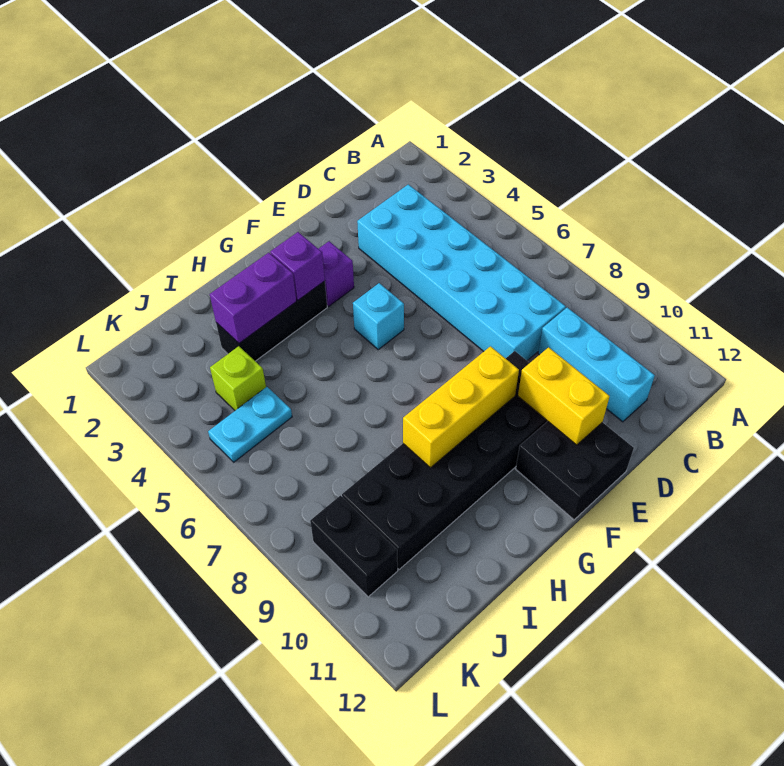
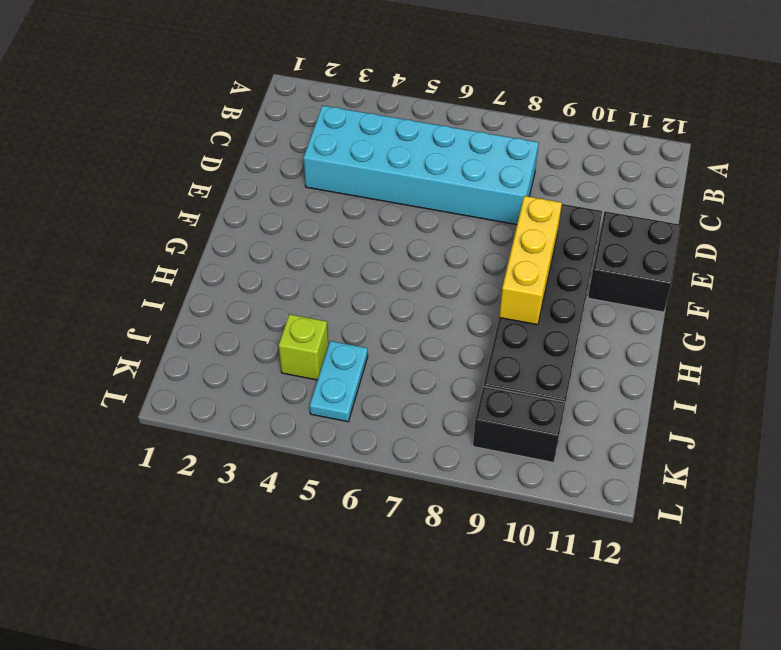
none -> cyan 1x3 brick [538,308,655,422]
none -> purple 1x1 brick [319,241,354,306]
none -> cyan 1x1 brick [353,283,404,349]

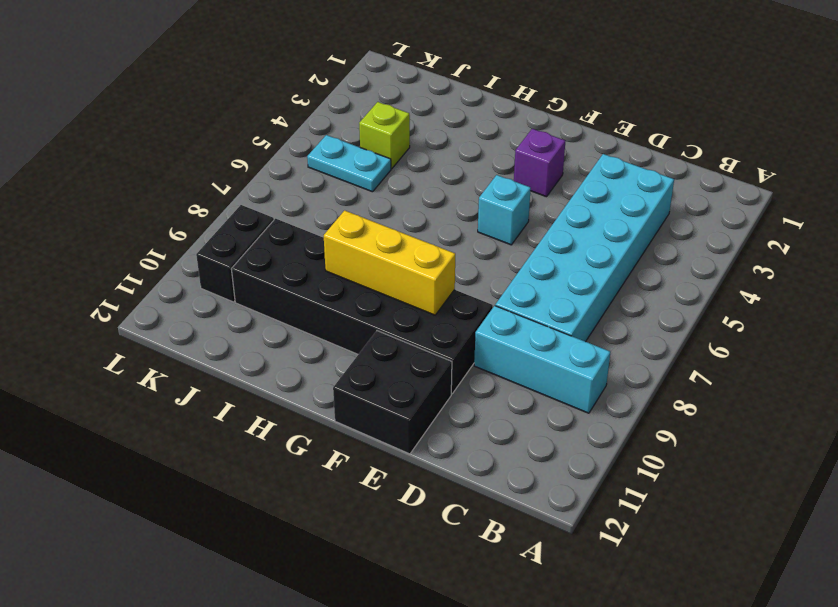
cyan 1x3 brick [474,306,610,413] -> cyan 1x3 brick turned to [538,308,655,422]
none -> black 1x3 brick [216,281,327,361]
none -> yellow 1x2 brick [518,347,610,445]
none -> purple 1x1 brick [270,232,325,300]

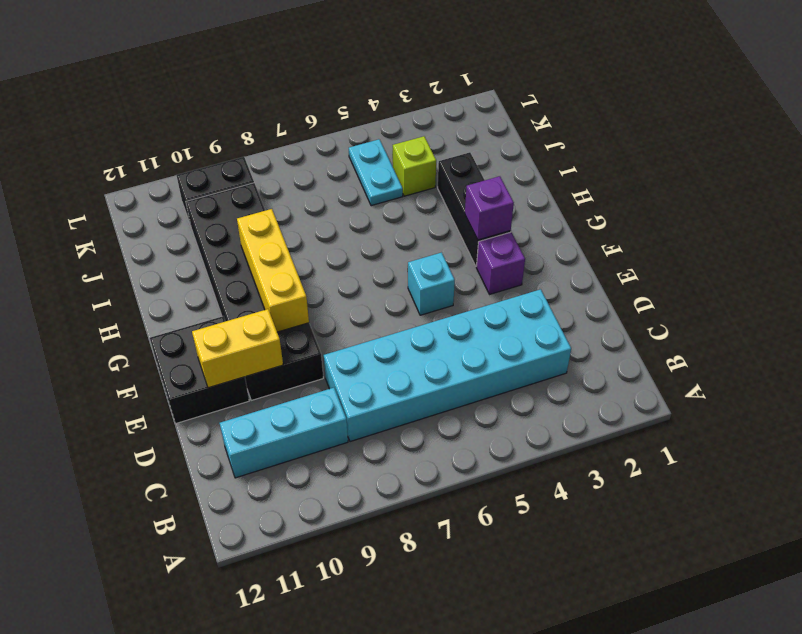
none -> purple 1x2 brick [210,253,296,343]

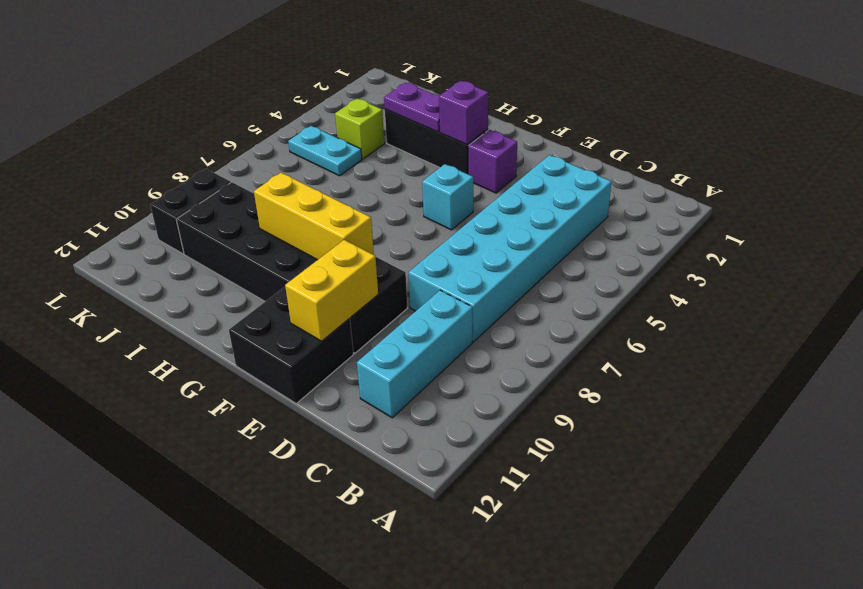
purple 1x2 plate [384,83,440,132] -> purple 1x2 brick [210,253,296,343]

